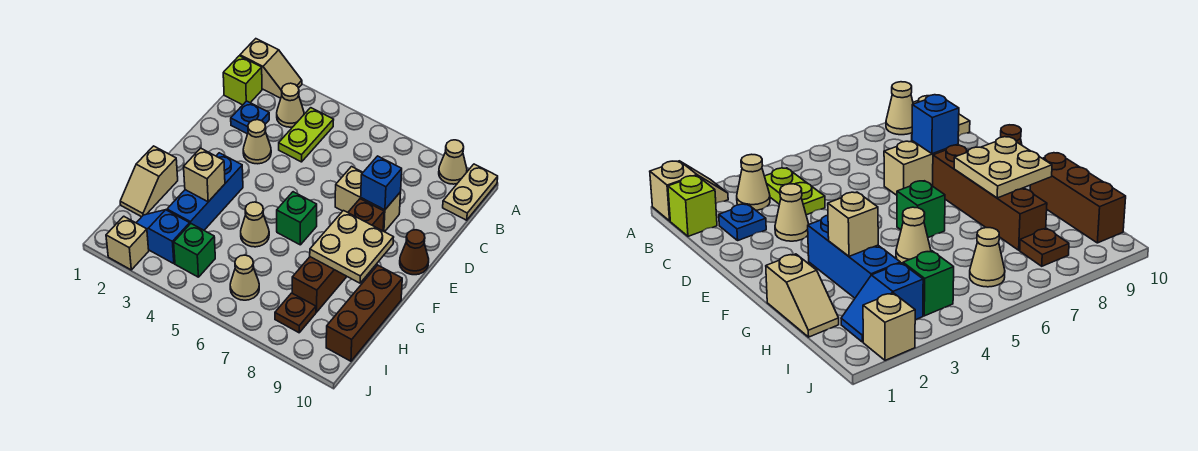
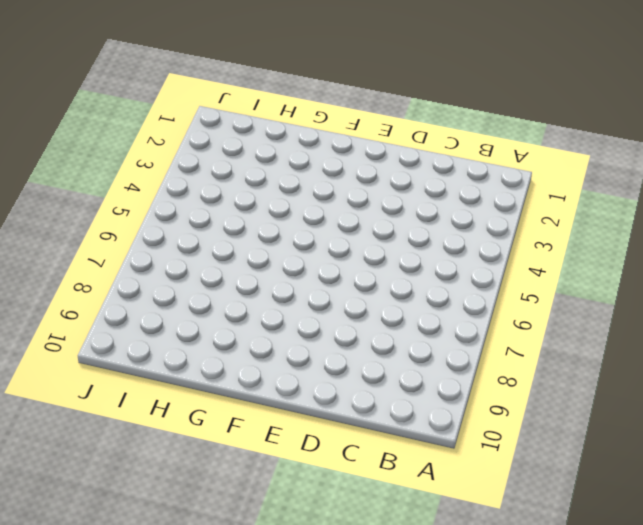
none -> tan 1x2 slope [240,39,302,98]
none -> tan 1x1 cone [439,140,467,184]
none -> tan 1x2 plate [443,164,498,220]

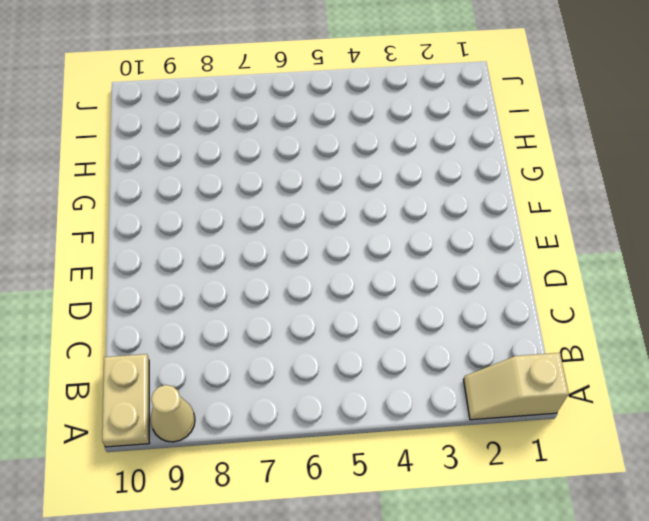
none -> lime 1x1 brick [223,56,262,105]
none -> tan 1x1 cone [277,83,304,127]
none -> lime 1x2 plate [279,108,334,162]

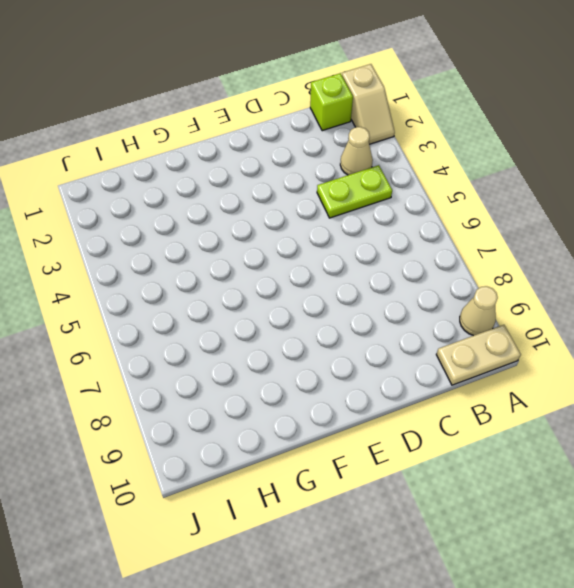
none -> blue 1x1 plate [231,101,269,134]
none -> tan 1x1 cone [243,120,271,164]
none -> tan 1x2 brick [335,167,401,232]

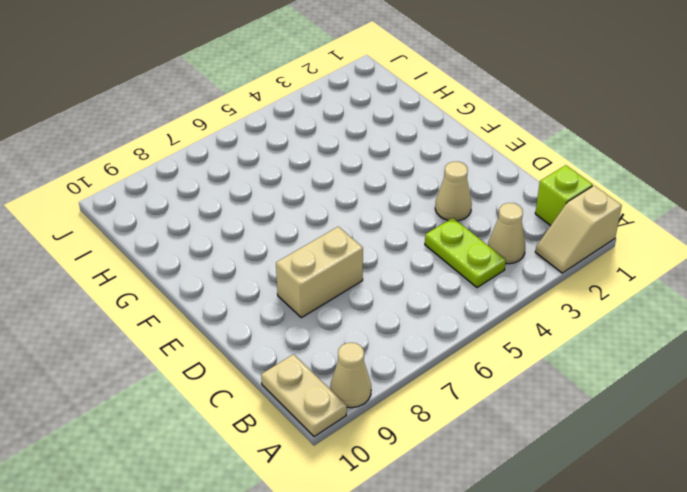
none -> blue 1x1 plate [231,101,269,134]
none -> brown 1x4 brick [292,199,384,312]
none -> brown 1x1 cone [400,230,429,275]

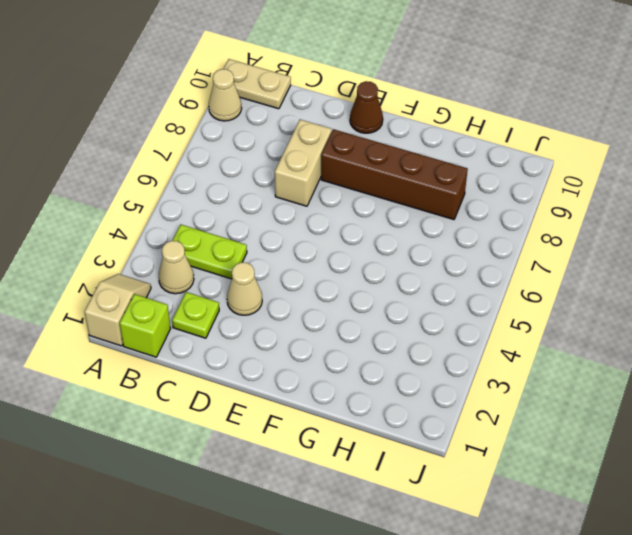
lime 1x1 plate [172,292,219,338] -> blue 1x1 plate [231,101,269,134]
none -> blue 1x3 brick [167,153,243,230]
none -> green 1x1 brick [277,192,317,245]
none -> tan 1x2 slope [120,146,178,217]

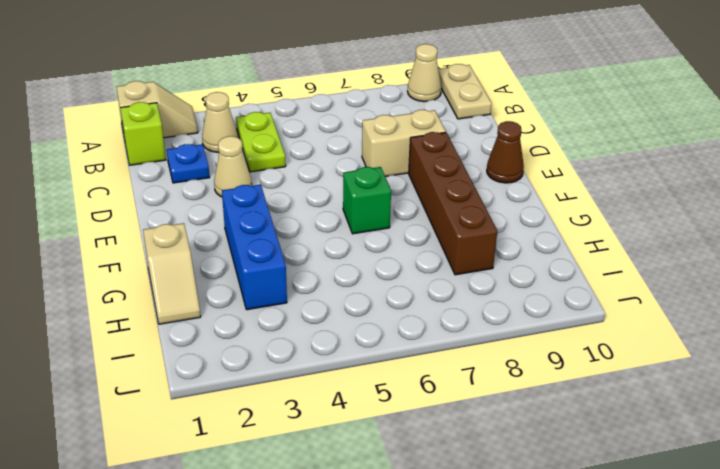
none -> tan 1x1 cone [241,202,269,247]
none -> brown 1x3 brick [326,265,402,361]
none -> blue 1x2 slope [136,210,190,264]

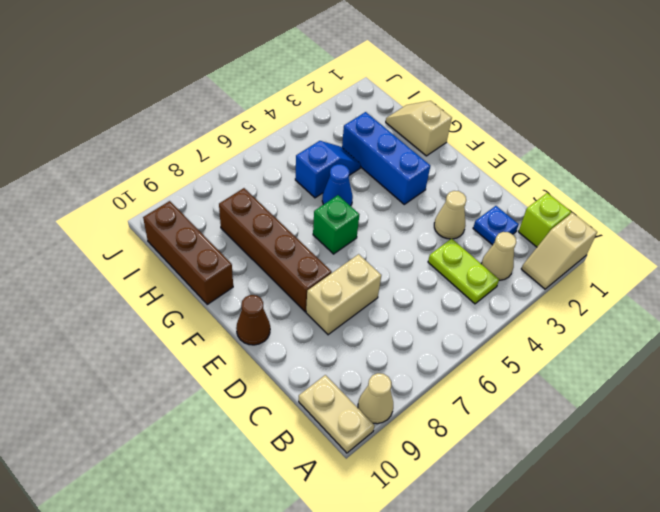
blue 1x1 cone [322,164,353,206] -> tan 1x1 cone [241,202,269,247]
blue 1x2 slope [295,141,361,198] -> blue 1x2 slope moved to [136,210,190,264]
none -> green 1x1 brick [174,224,215,277]
none -> tan 1x1 cone [230,255,259,300]
none -> brown 1x1 plate [275,293,316,333]

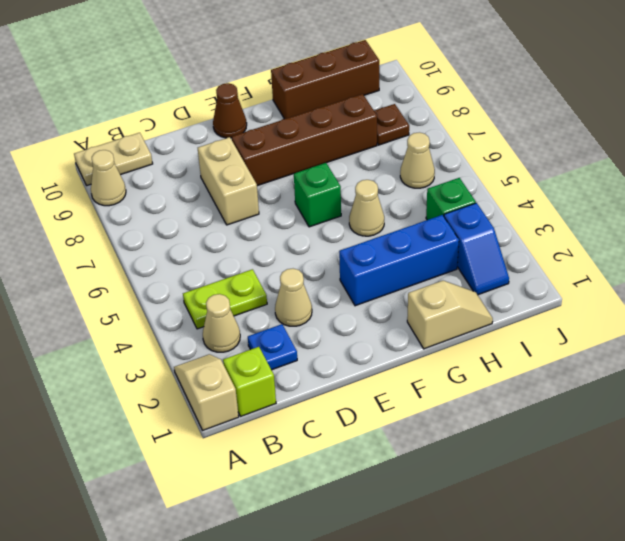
none -> tan 1x1 brick [106,216,149,270]
none -> blue 1x1 brick [361,156,402,210]
none -> tan 2x2 plate [310,211,394,283]

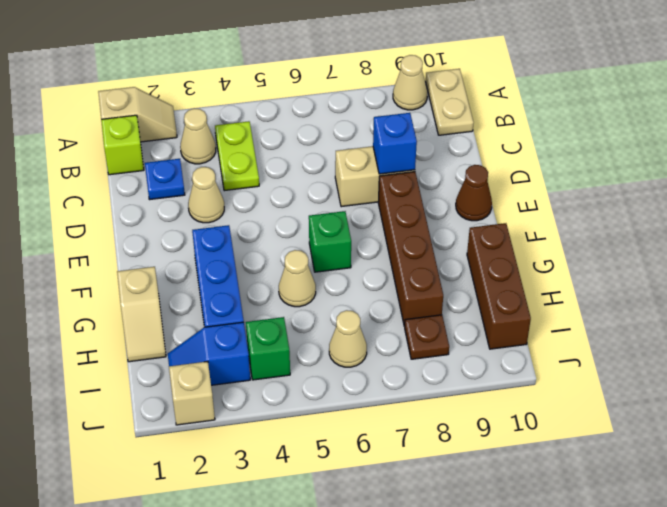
none -> tan 2x2 plate [310,211,394,283]
none -> tan 1x1 brick [184,148,225,202]

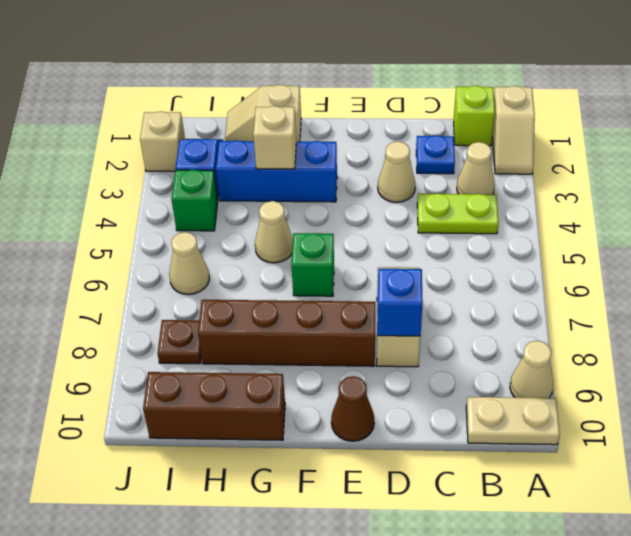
none -> tan 2x2 plate [310,211,394,283]

